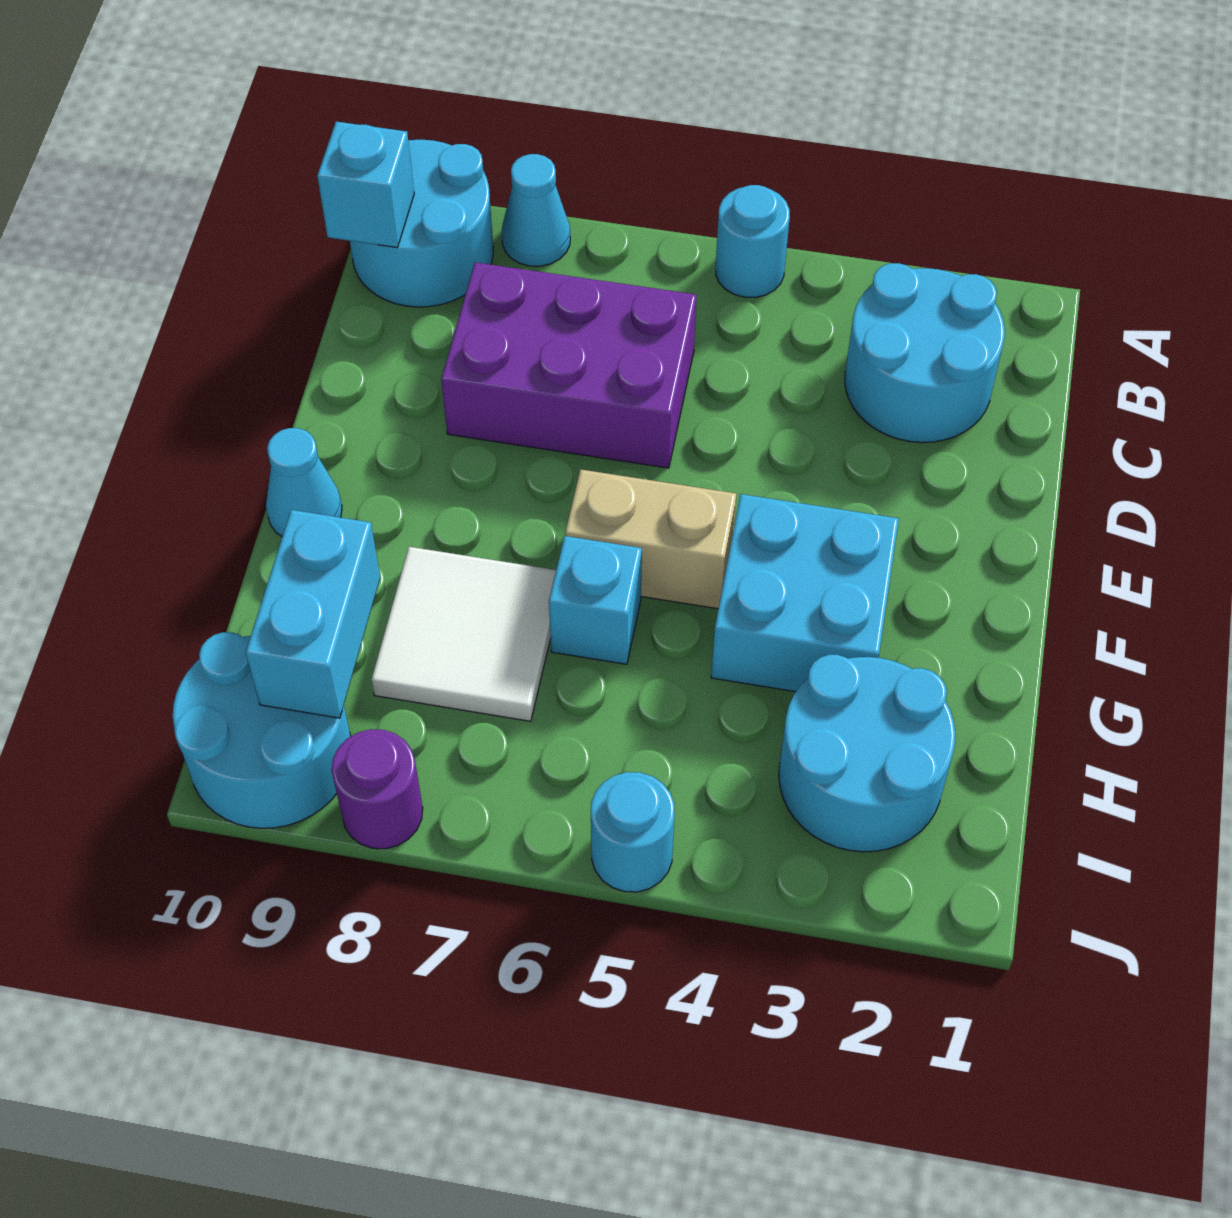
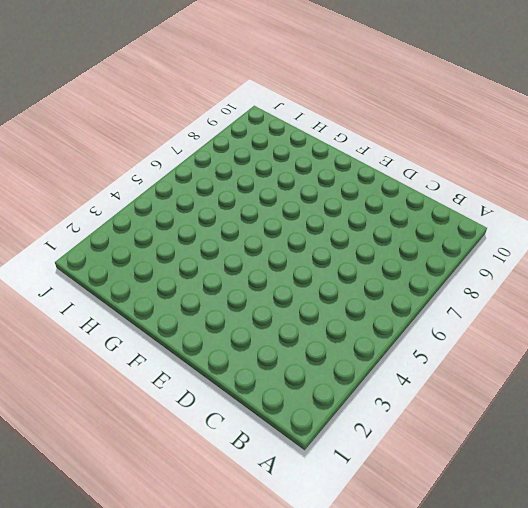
none -> cyan 1x1 round brick [716,185,790,297]
none -> cyan 1x1 cone [502,154,570,266]
none -> cyan 2x2 round brick [350,140,493,307]

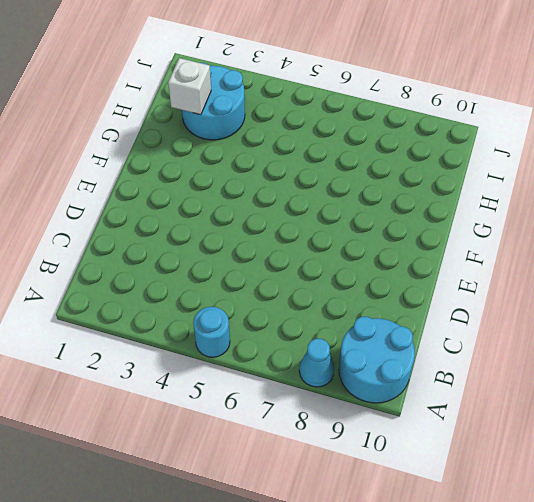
white 1x1 brick [168,58,211,115] -> none
none -> cyan 2x2 round brick [845,263,1005,443]
none -> purple 2x3 brick [441,262,697,468]
none -> cyan 2x2 brick [711,494,899,692]

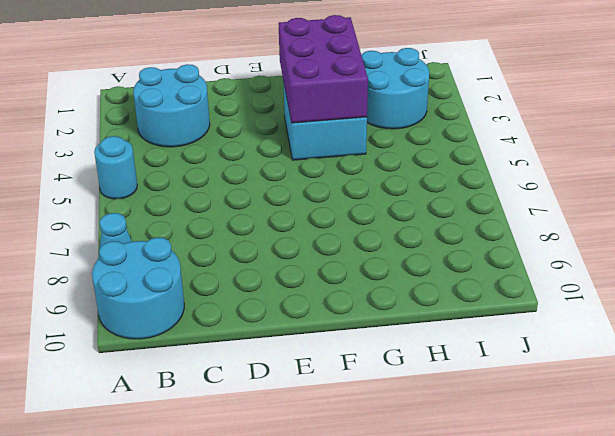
purple 2x3 brick [279,15,368,123] -> purple 2x3 brick moved to [441,262,697,468]
none -> tan 1x2 brick [565,470,736,609]
none -> cyan 1x1 cone [266,428,342,536]
none -> cyan 1x1 brick [549,536,642,664]

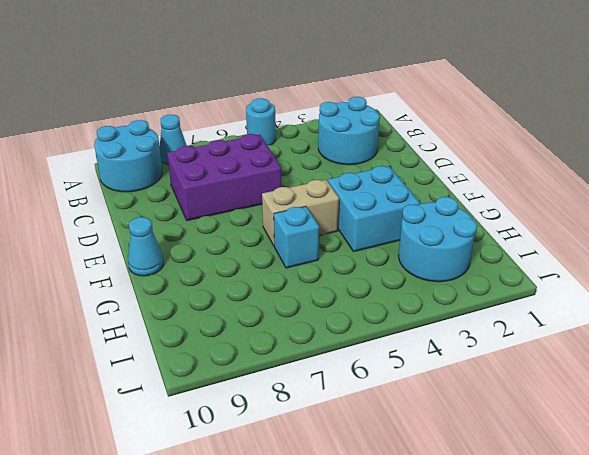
none -> white 2x2 tile [371,547,556,721]
none -> cyan 2x2 round brick [173,632,351,828]
none -> cyan 1x1 round brick [591,772,674,892]

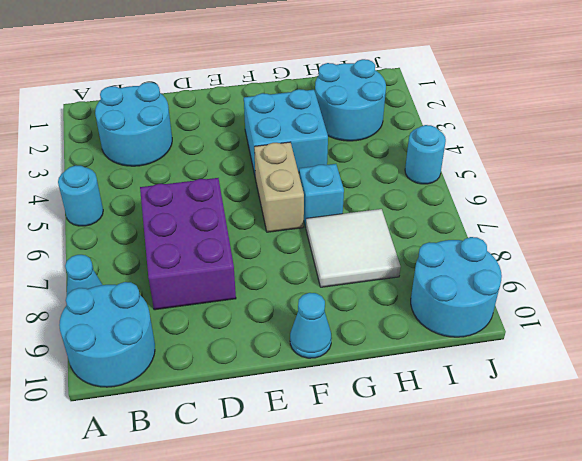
none -> purple 1x1 round brick [331,729,423,849]
none -> cyan 1x1 brick [317,122,414,248]
none -> cyan 1x2 brick [246,510,380,718]

